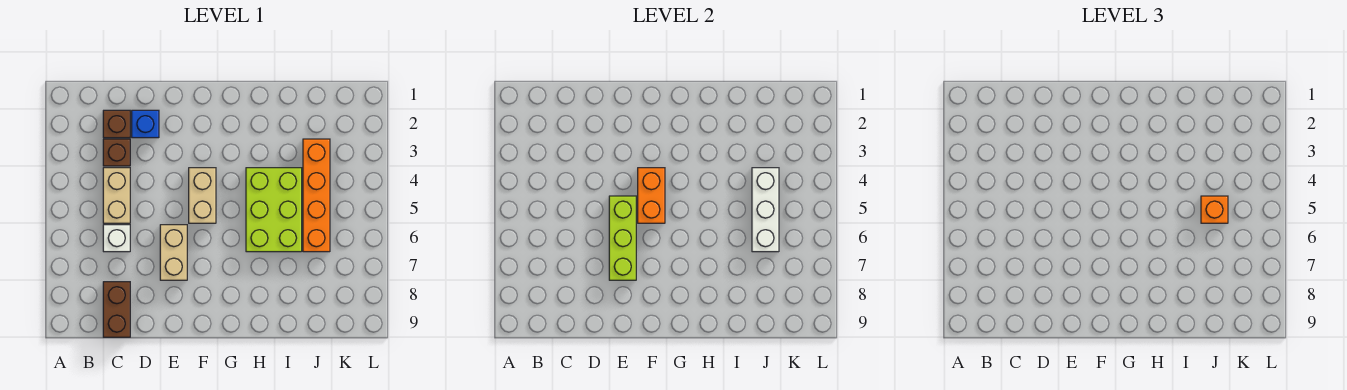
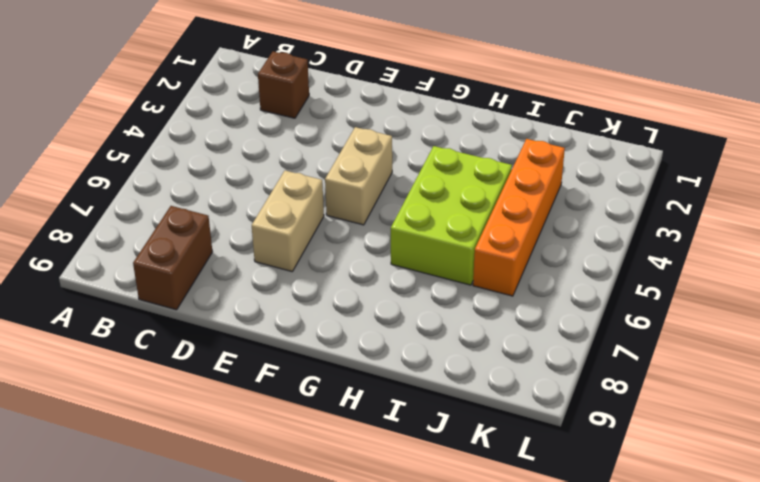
none -> brown 1x1 brick [103,139,130,166]
none -> tan 1x2 brick [103,168,130,223]
none -> white 1x1 brick [103,225,130,252]

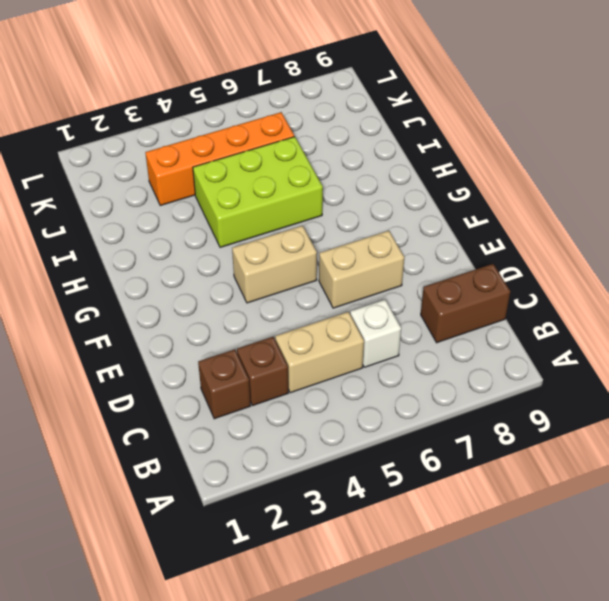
none -> blue 1x1 brick [132,110,159,138]
none -> lime 1x3 brick [609,196,636,280]
none -> orange 1x2 brick [638,168,665,223]

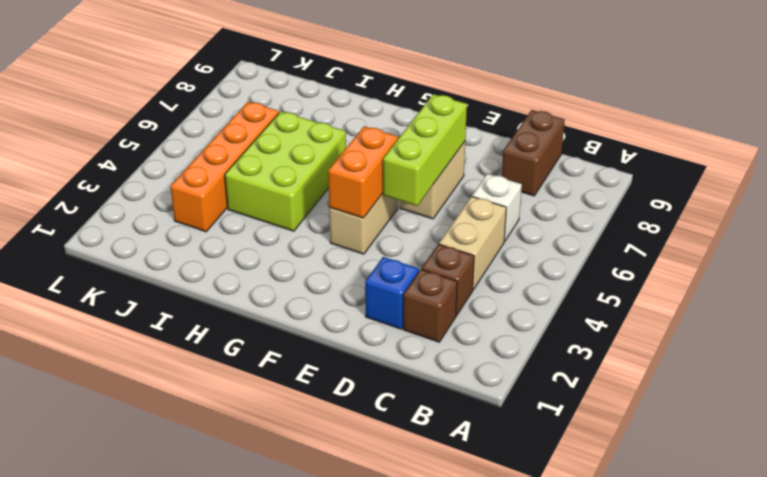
none -> white 1x3 brick [752,168,779,252]
none -> orange 1x1 brick [1201,196,1228,223]

